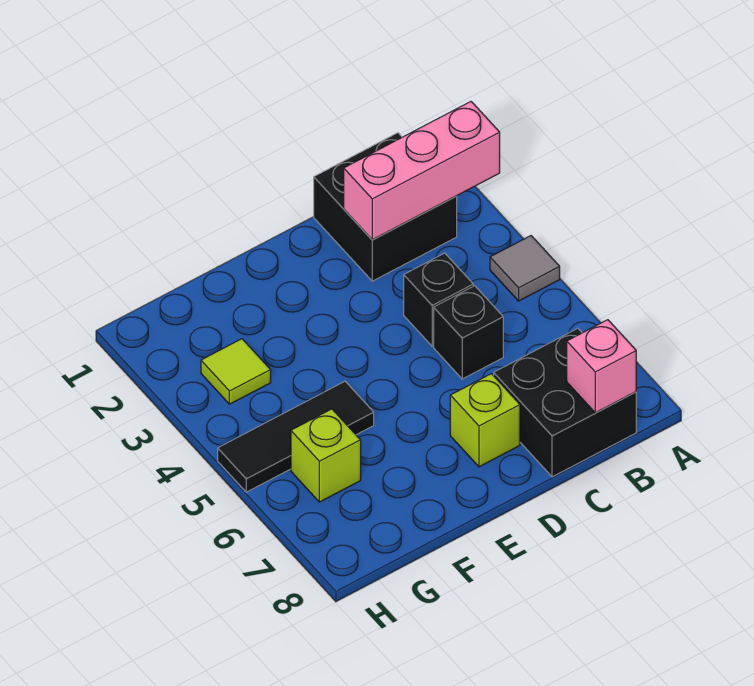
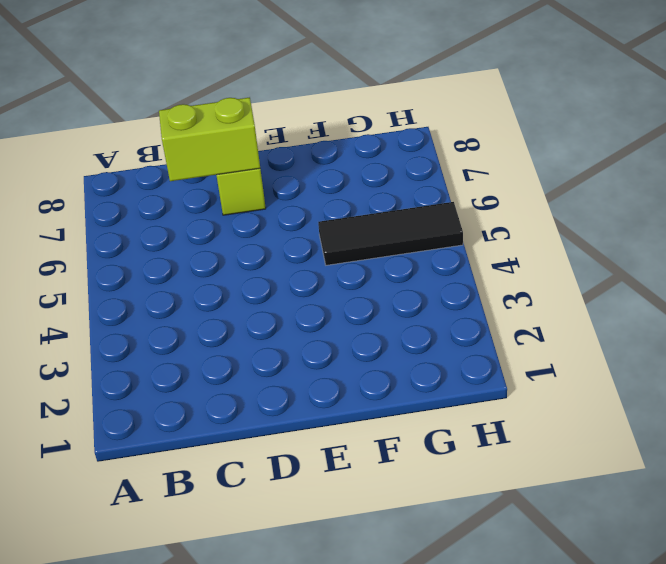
lime 1x2 brick [159,97,260,181] -> none
none -> grey 1x1 tile [490,236,560,301]
none -> black 2x2 brick [314,133,457,281]

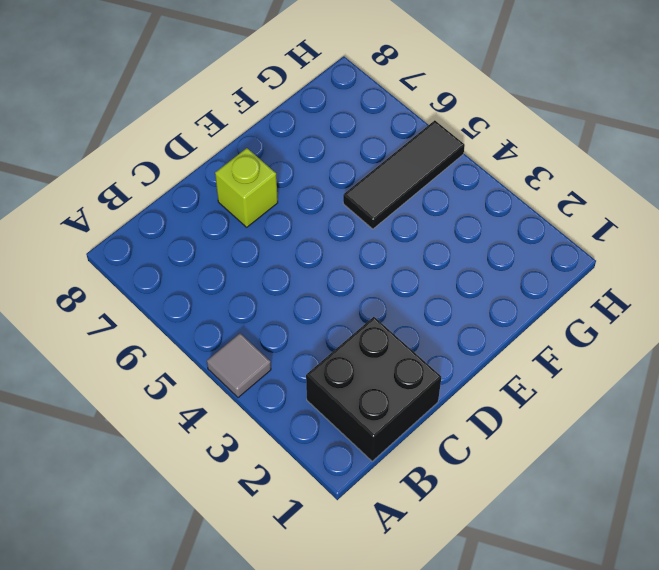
none -> black 2x2 brick [494,328,636,477]
none -> black 1x1 brick [404,253,473,346]

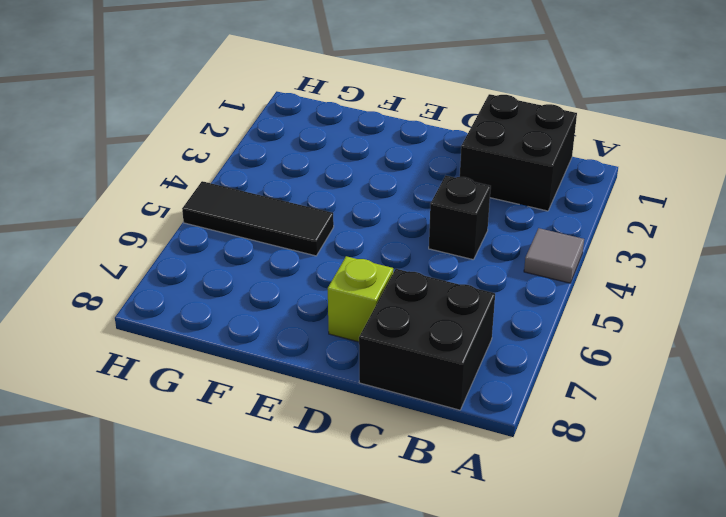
none -> black 1x1 brick [434,286,503,379]
none -> lime 1x1 tile [201,339,271,404]

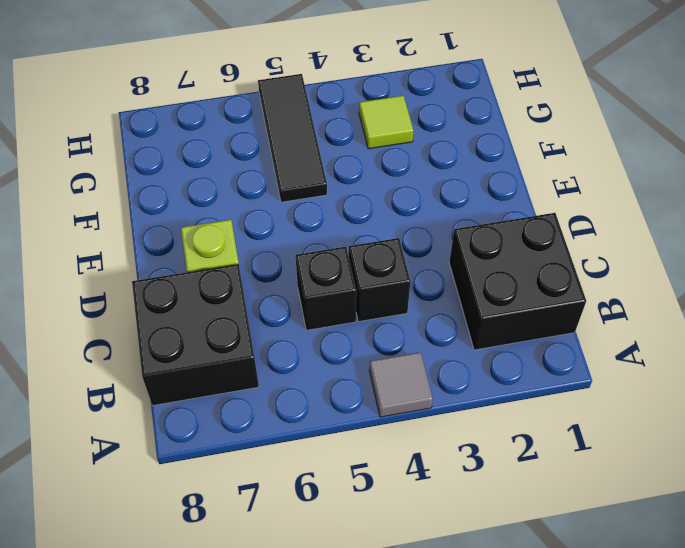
none -> lime 1x1 brick [291,409,361,502]
none -> pink 1x3 brick [344,102,500,240]

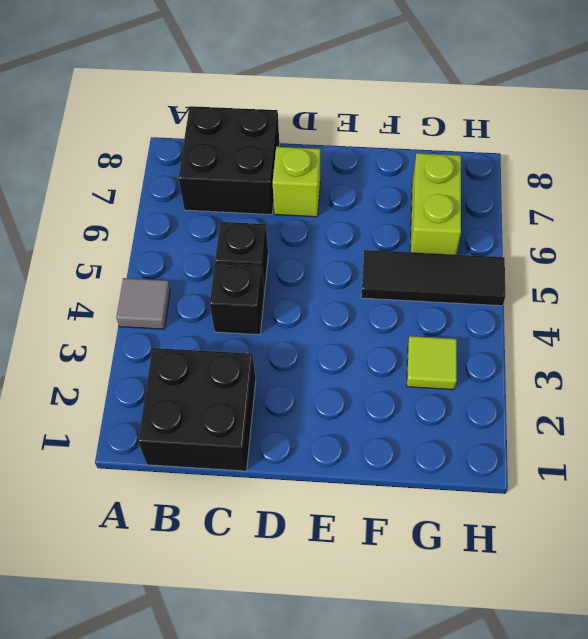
lime 1x2 brick [410,153,461,255] -> lime 1x1 brick [291,409,361,502]
none -> pink 1x3 brick [344,102,500,240]
none -> pink 1x1 brick [567,320,636,413]

